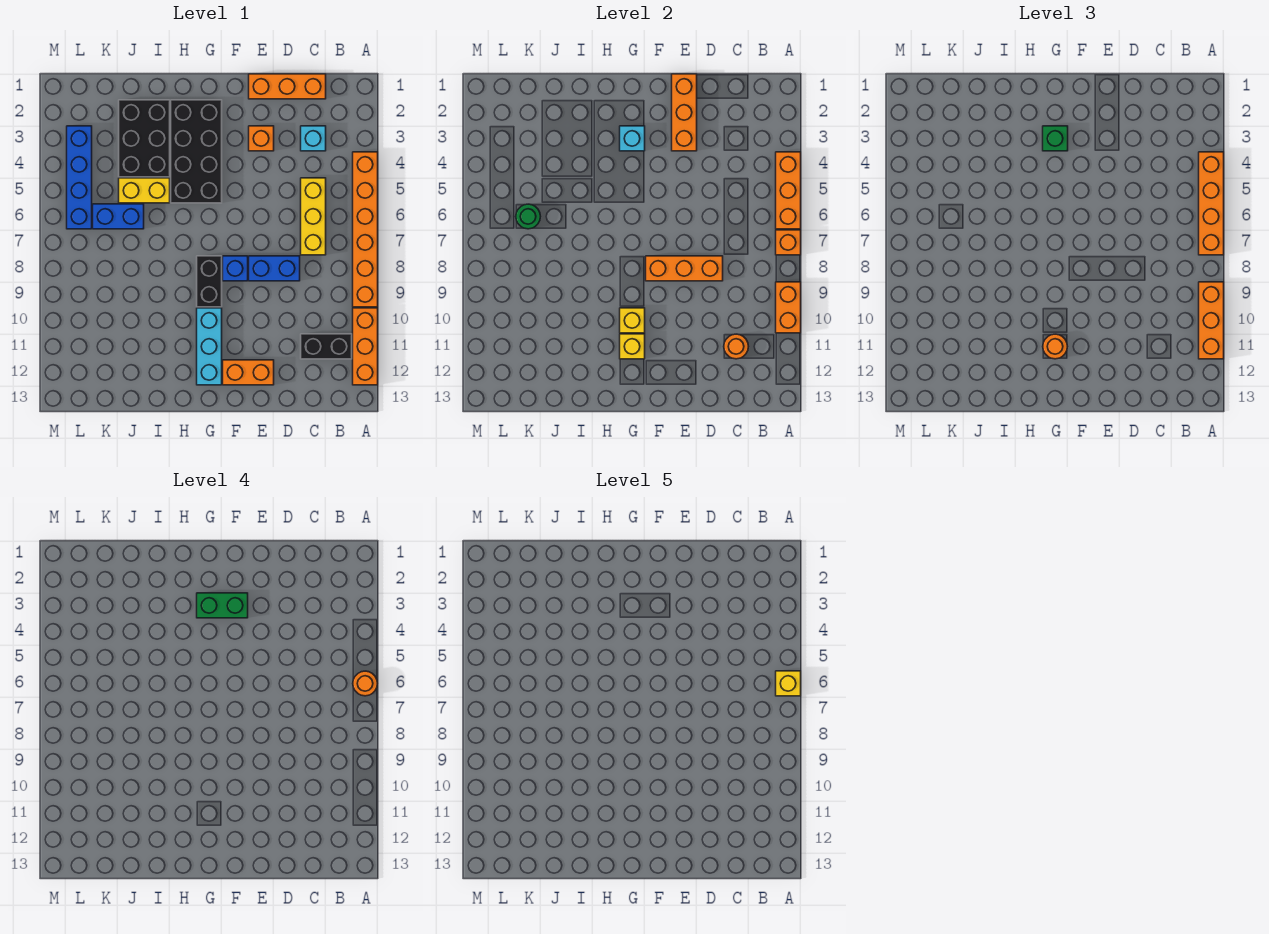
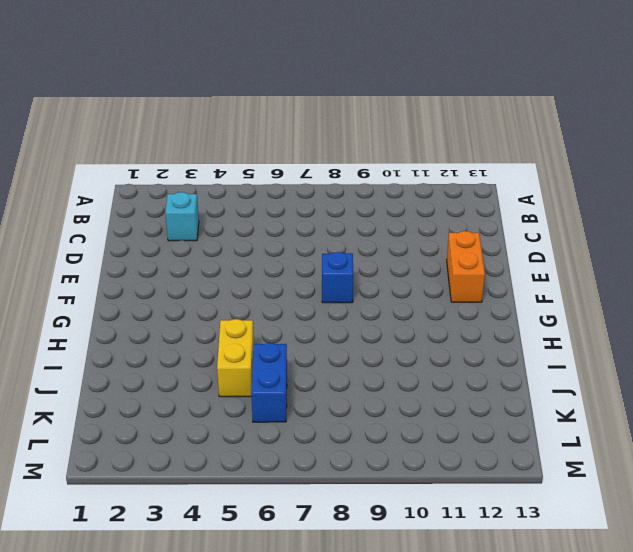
none -> orange 1x6 brick [353,152,378,307]
none -> orange 1x3 brick [353,308,378,385]
none -> black 1x2 brick [301,334,352,359]
none -> orange 1x3 brick [249,74,326,99]

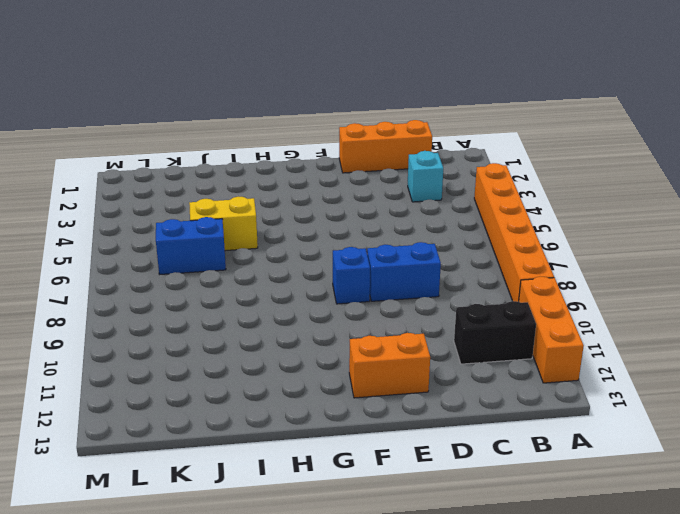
none -> yellow 1x3 brick [301,178,326,255]
none -> orange 1x1 brick [249,126,274,151]
none -> black 2x4 brick [171,100,222,203]
none -> black 1x2 brick [197,256,222,307]

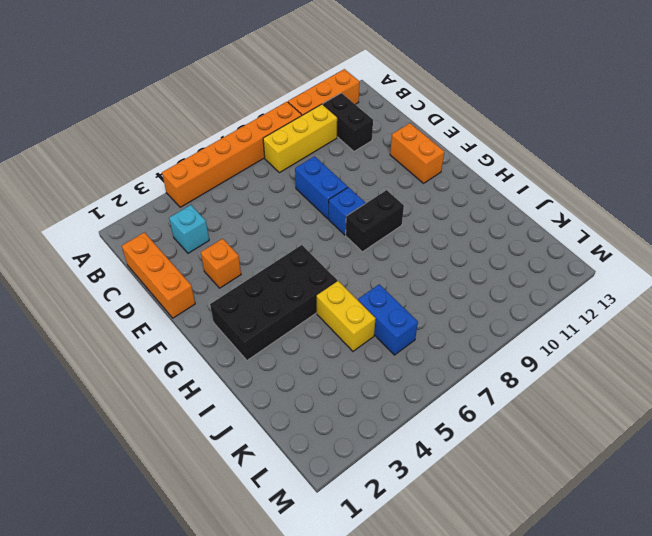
yellow 1x3 brick [263,104,337,173] -> yellow 1x3 brick moved to [301,178,326,255]
none -> cyan 1x3 brick [197,308,222,385]
none -> black 2x3 brick [119,100,170,177]
none -> blue 1x4 brick [67,126,92,229]
none -> orange 1x3 brick [776,152,801,229]

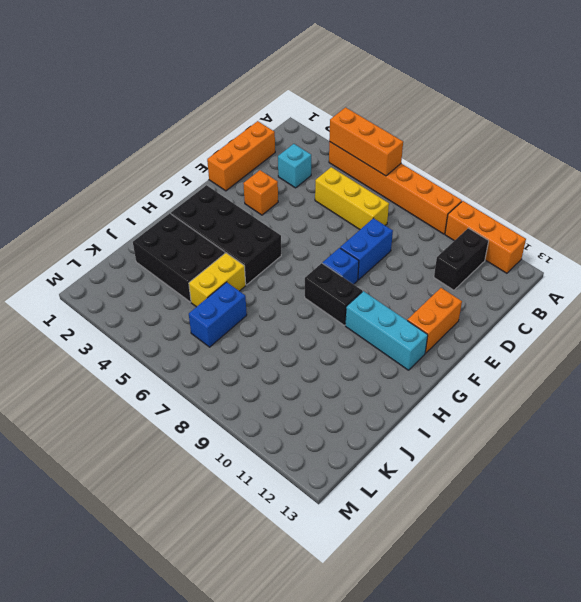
none -> blue 1x4 brick [67,126,92,229]
none -> orange 1x1 brick [776,230,801,255]
none -> orange 1x2 brick [776,282,801,333]
none -> orange 1x1 round brick [724,334,748,359]

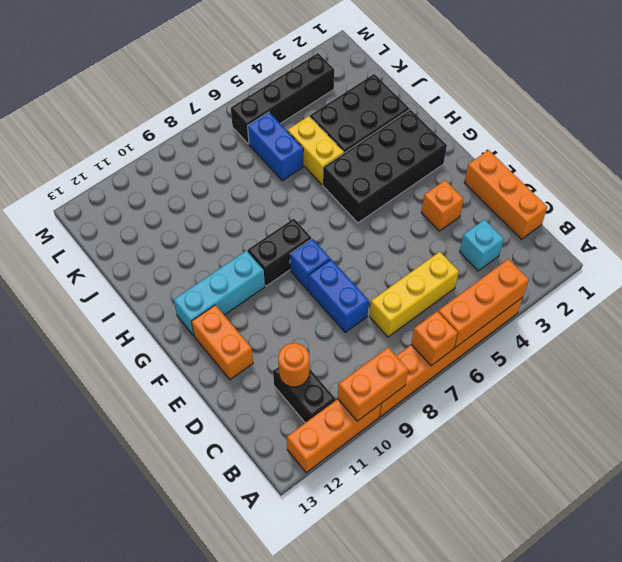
black 1x4 brick [231,53,334,144] -> blue 1x4 brick [67,126,92,229]
none -> orange 1x3 brick [646,256,723,281]
none -> orange 1x3 brick [672,74,697,151]
none -> cyan 1x1 brick [620,126,645,151]
none -> yellow 1x1 brick [620,308,645,333]

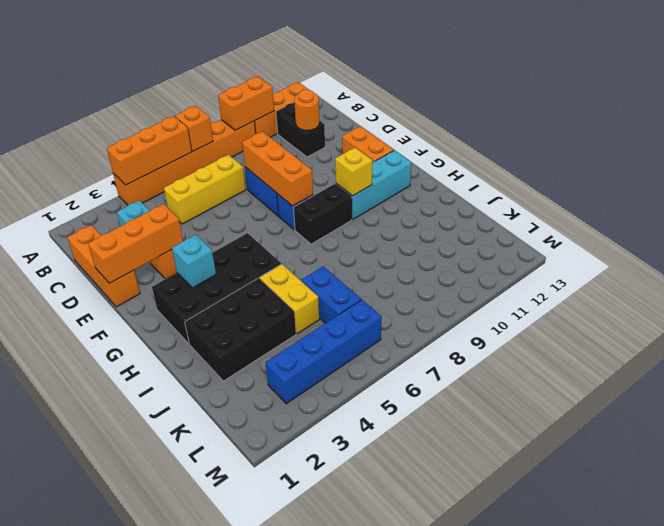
none -> yellow 1x1 brick [620,334,645,359]
none -> green 1x1 round brick [516,204,540,229]
none -> orange 1x4 brick [1199,152,1224,255]
none -> orange 1x3 brick [1199,282,1224,359]

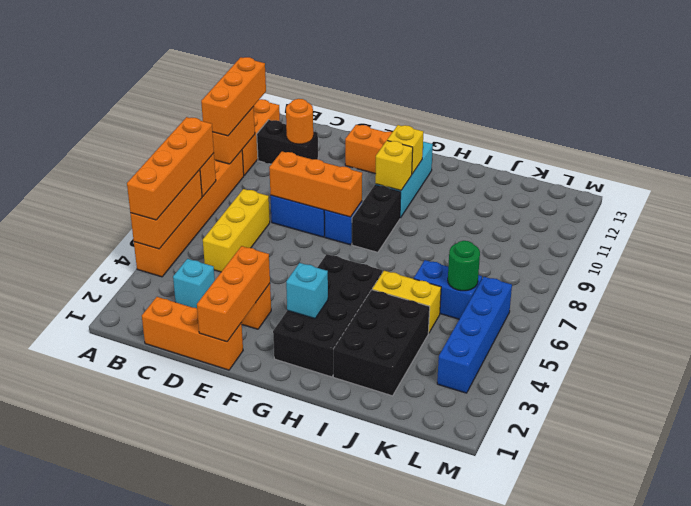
none -> green 1x1 brick [1043,126,1068,151]
none -> orange 1x1 round brick [1043,334,1067,359]
none -> orange 1x1 round brick [353,671,377,696]
none -> green 1x2 brick [197,593,248,618]

